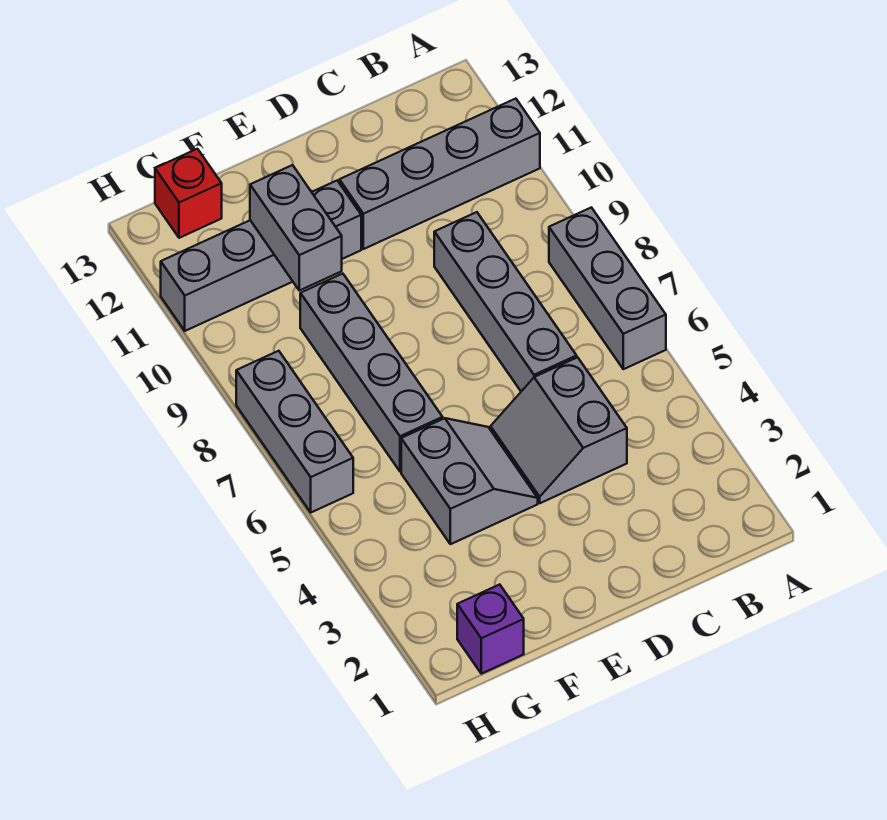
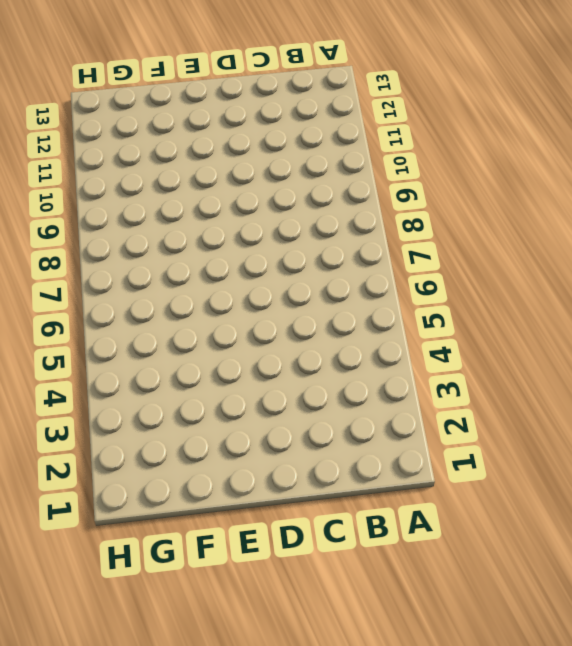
none -> grey 1x3 brick [549,207,666,369]
none -> grey 1x4 brick [339,99,540,249]

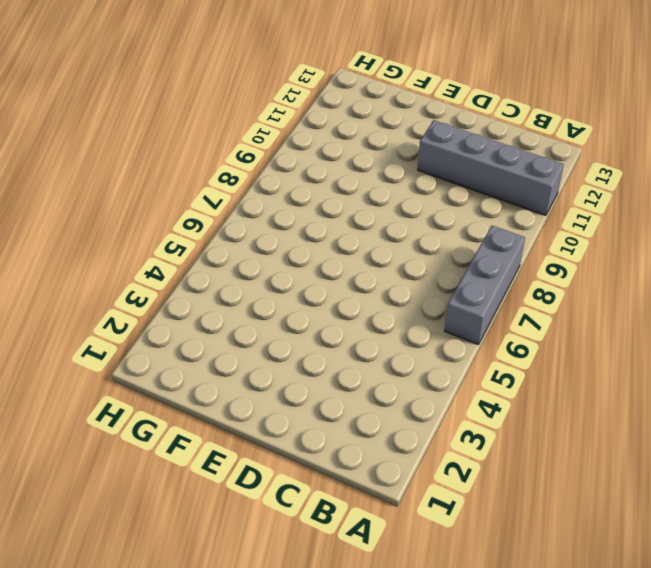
none -> grey 2x2 slope [491,357,627,503]
none -> grey 1x4 brick [434,212,577,391]

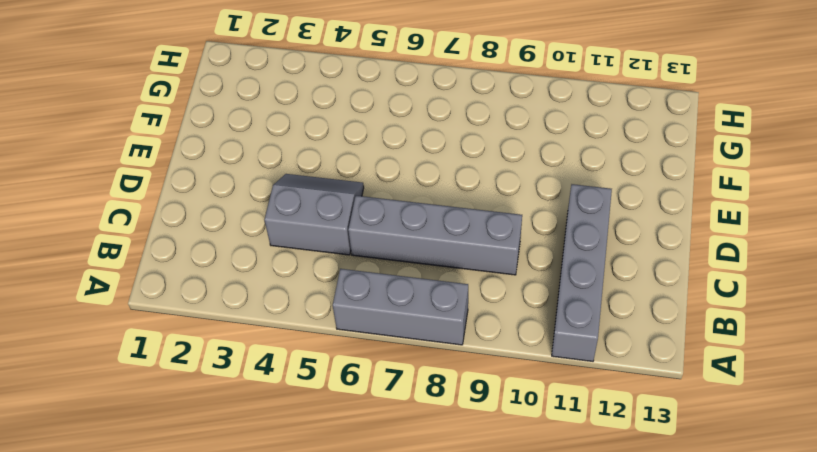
none -> grey 2x2 slope [401,418,538,544]
none -> grey 1x4 brick [161,181,361,331]

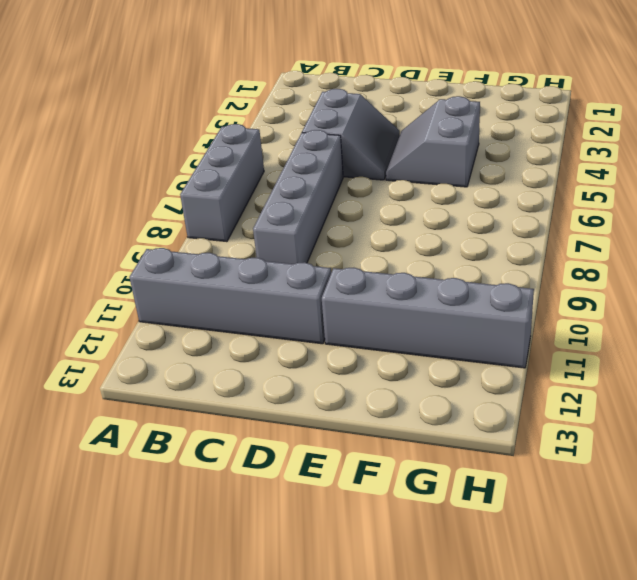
none -> grey 1x4 brick [300,274,443,472]
none -> purple 1x1 brick [457,585,524,674]

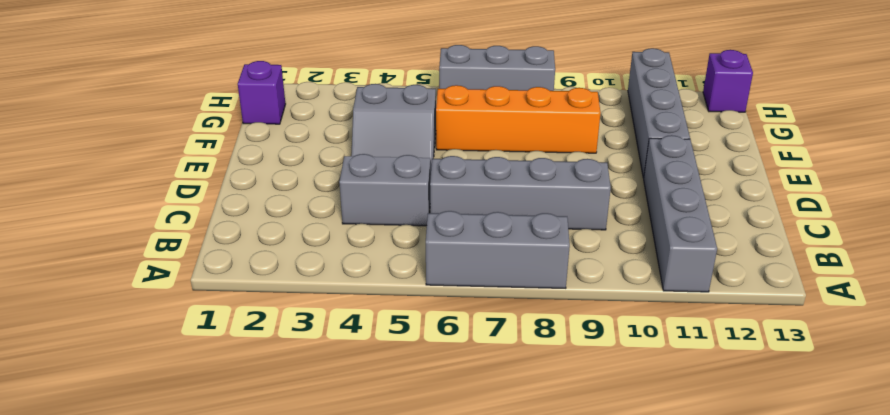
orange 1x4 brick [436,85,600,153] -> grey 1x4 brick [300,274,443,472]
purple 1x1 brick [703,50,753,112] -> none
none -> red 1x1 brick [155,149,222,238]
none -> grey 1x2 brick [250,165,342,291]

